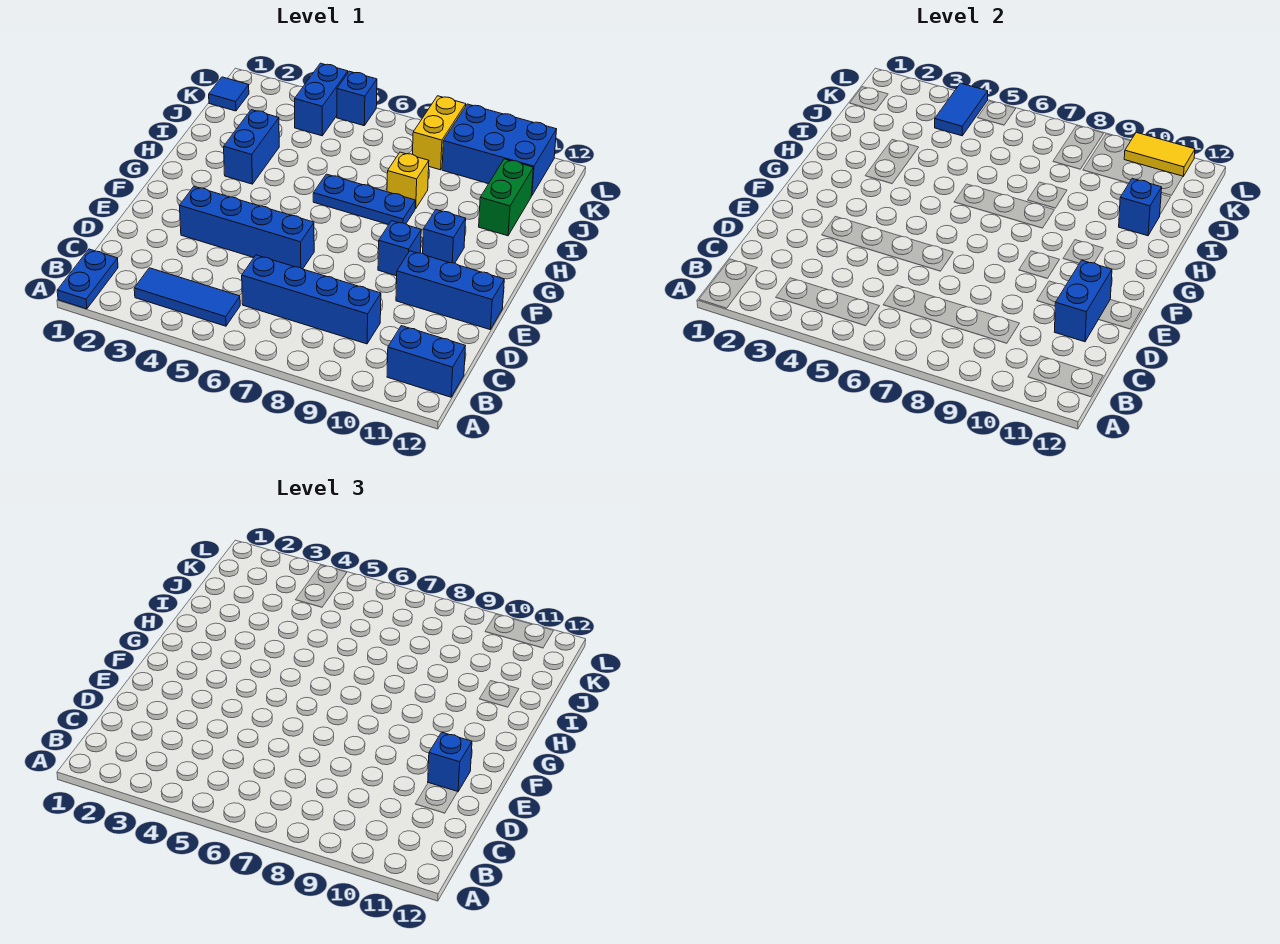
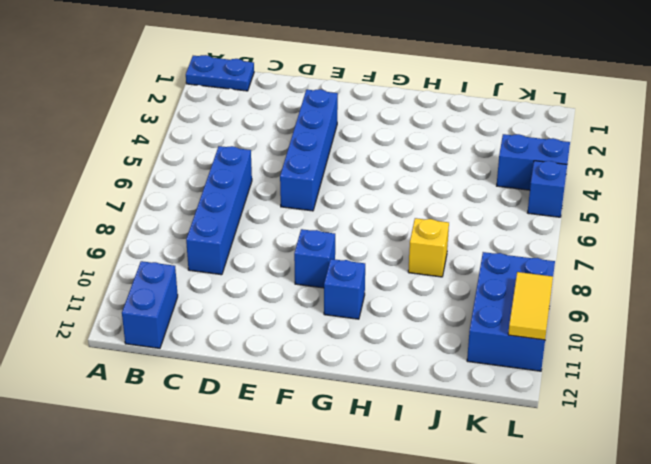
none -> blue 1x3 tile [134,268,240,326]
none -> blue 1x3 brick [396,251,504,329]
none -> blue 1x2 brick [224,110,279,184]

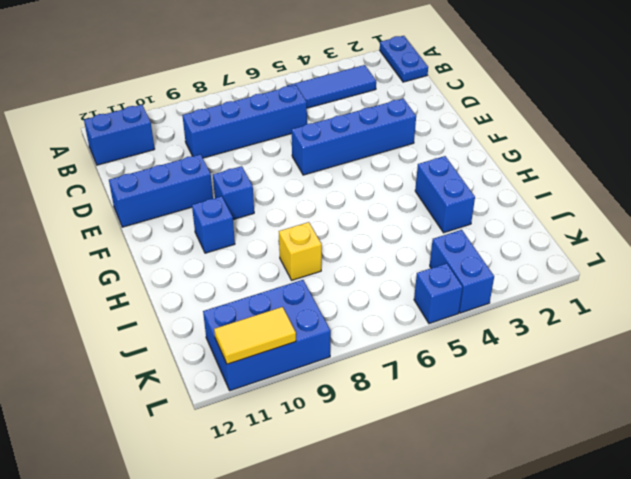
none -> blue 1x3 plate [313,174,416,225]
none -> green 1x2 brick [479,159,533,236]
none -> blue 1x1 tile [209,77,249,111]

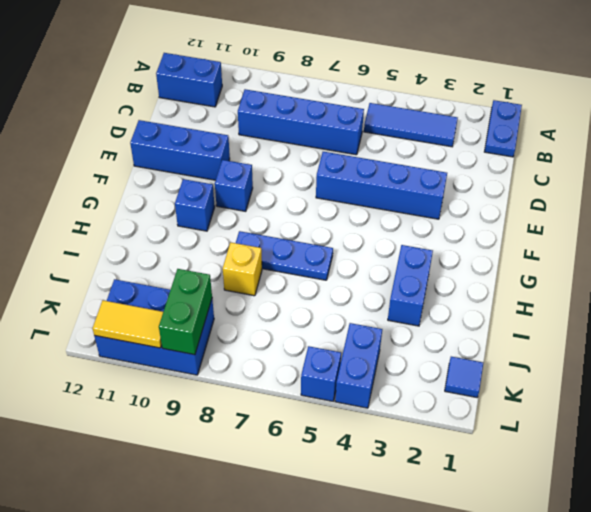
green 1x2 brick [159,269,212,355] -> green 1x2 brick moved to [479,159,533,236]
none -> yellow 1x2 brick [413,96,466,170]
none -> blue 1x2 brick [1055,260,1112,342]
none -> blue 1x1 brick [1119,179,1162,236]

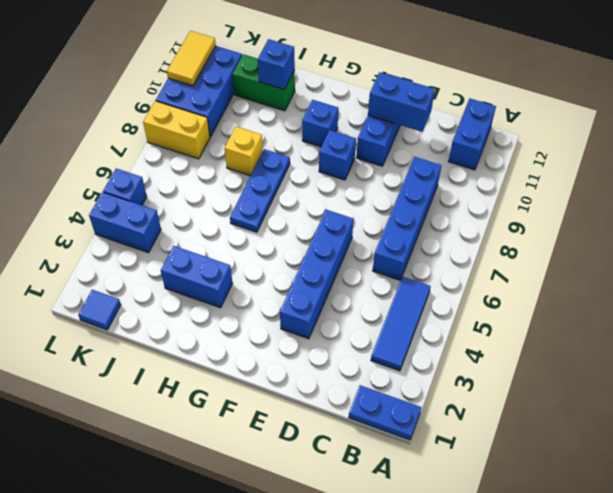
none -> blue 1x2 tile [935,83,988,136]
none -> blue 1x1 brick [428,732,472,791]

